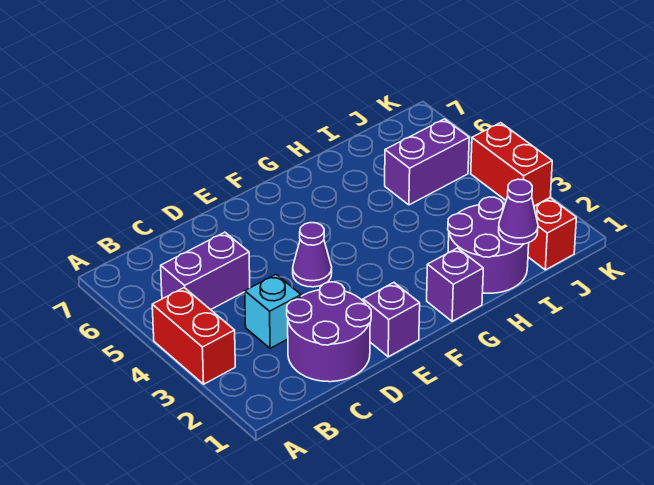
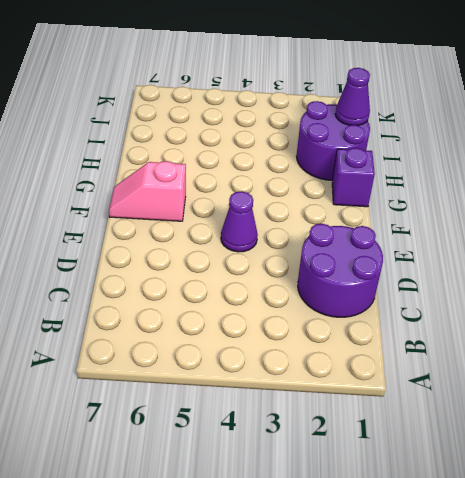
pink 1x2 slope [109,161,186,221] -> none
none -> red 1x2 brick [152,288,235,384]
none -> purple 1x2 brick [161,232,250,310]
none -> cyan 1x1 brick [245,274,301,348]

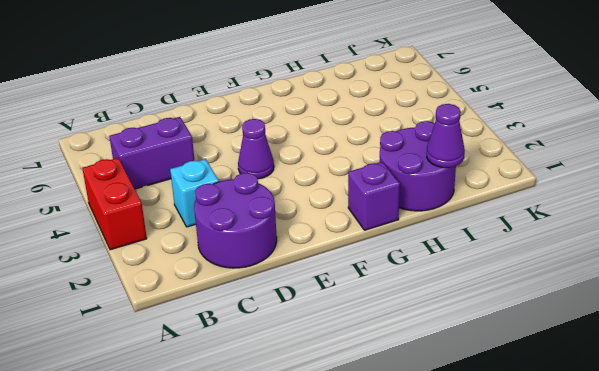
none -> purple 1x1 brick [363,283,420,357]
none -> purple 1x2 brick [385,119,469,205]
none -> red 1x1 brick [528,198,576,270]

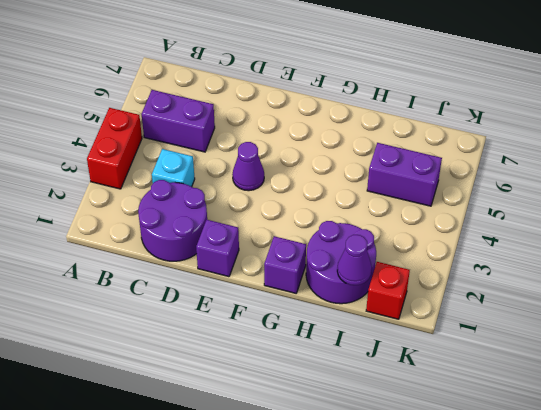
none -> red 1x2 brick [471,123,552,206]

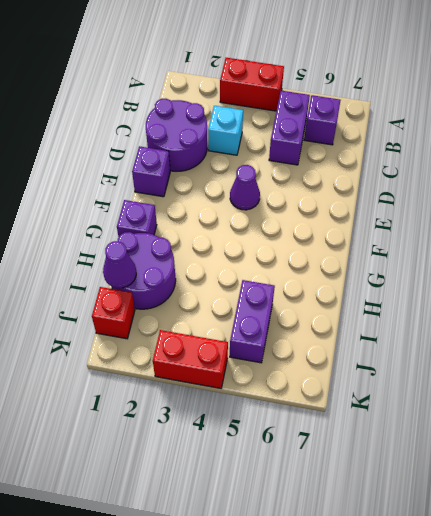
purple 1x1 brick [304,95,341,145] -> none

